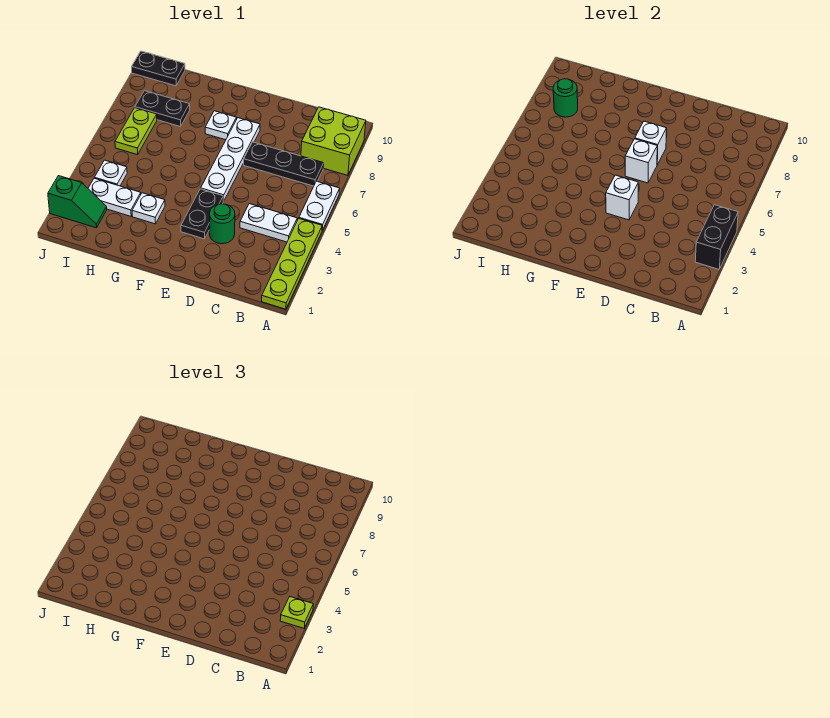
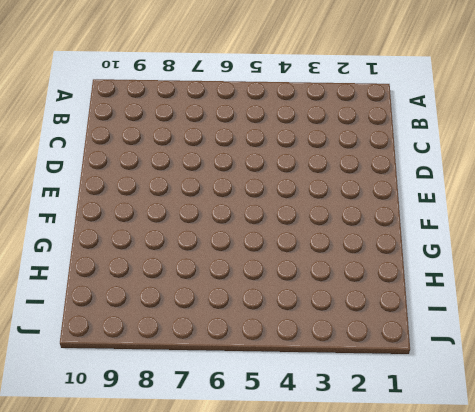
none -> lime 1x4 plate [262,219,322,309]
none -> white 1x2 plate [299,181,340,230]
none -> lime 2x2 brick [301,107,366,175]

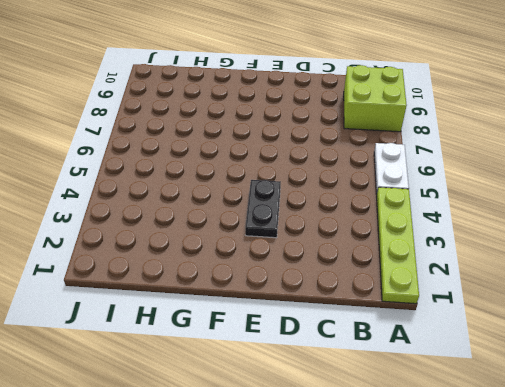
none -> white 1x2 plate [240,204,297,242]
none -> black 1x3 plate [244,142,324,186]
none -> green 1x1 round brick [209,204,235,244]

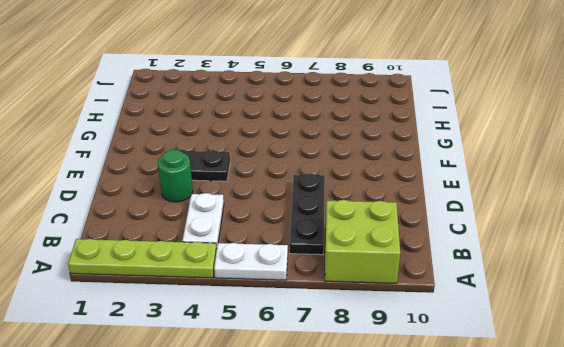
none -> white 1x4 plate [201,118,260,201]
none -> white 1x1 plate [205,111,236,140]
none -> white 1x1 plate [132,193,165,224]

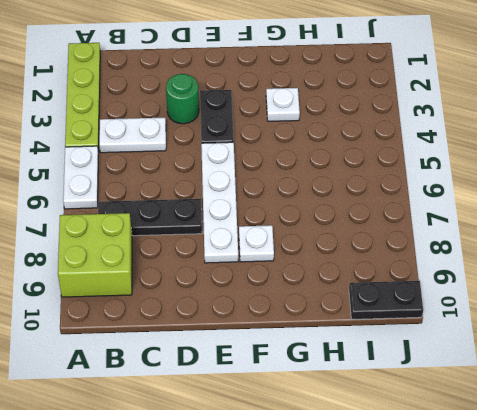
none -> white 1x2 plate [88,178,141,216]
none -> black 1x2 plate [135,91,190,127]
none -> green 1x2 slope [48,176,107,228]

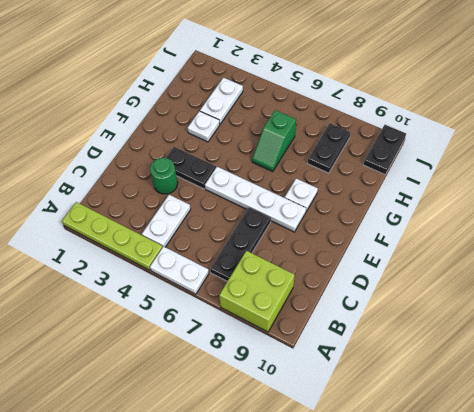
green 1x2 slope [252,110,296,172] -> green 1x2 slope moved to [48,176,107,228]
none -> white 1x1 plate [94,160,127,186]
none -> lime 1x2 plate [115,108,157,155]
none -> black 1x2 brick [695,205,738,269]

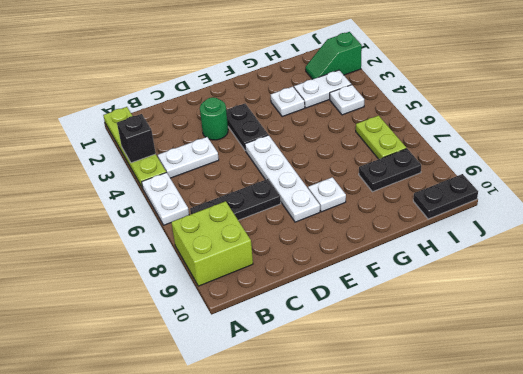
black 1x1 brick [117,114,156,163] -> black 1x2 brick [695,205,738,269]
none -> white 1x1 brick [606,175,638,220]
none -> white 1x1 brick [625,139,657,183]
none -> white 1x1 brick [635,121,667,165]

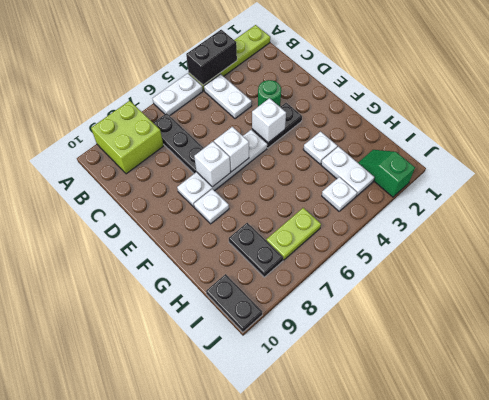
none -> green 1x1 round brick [553,79,578,117]
none -> lime 1x1 plate [280,597,313,628]

